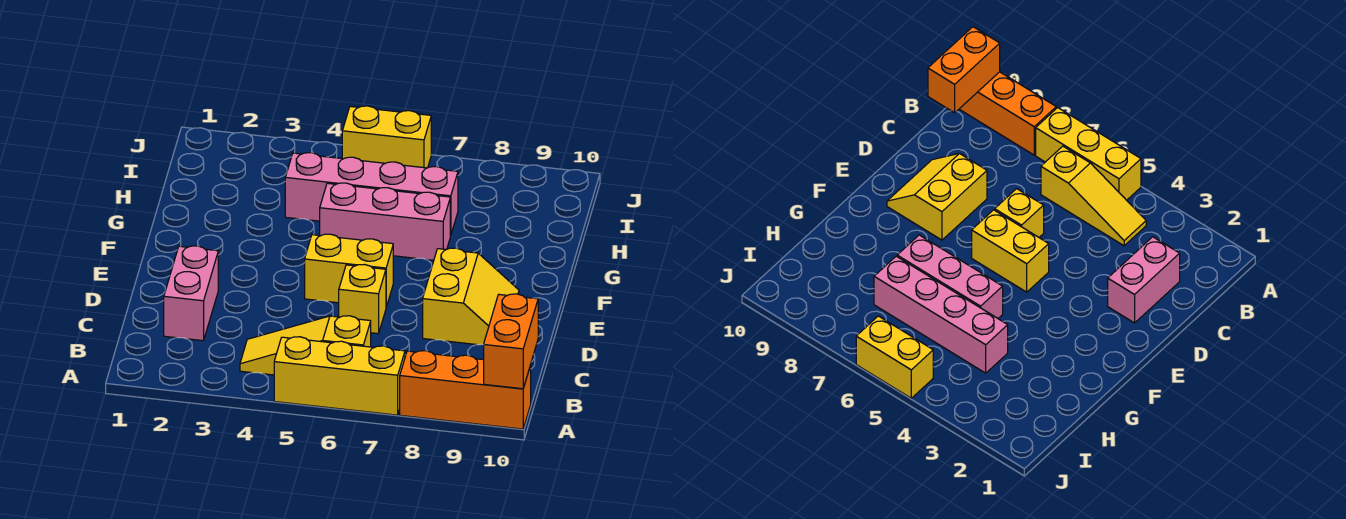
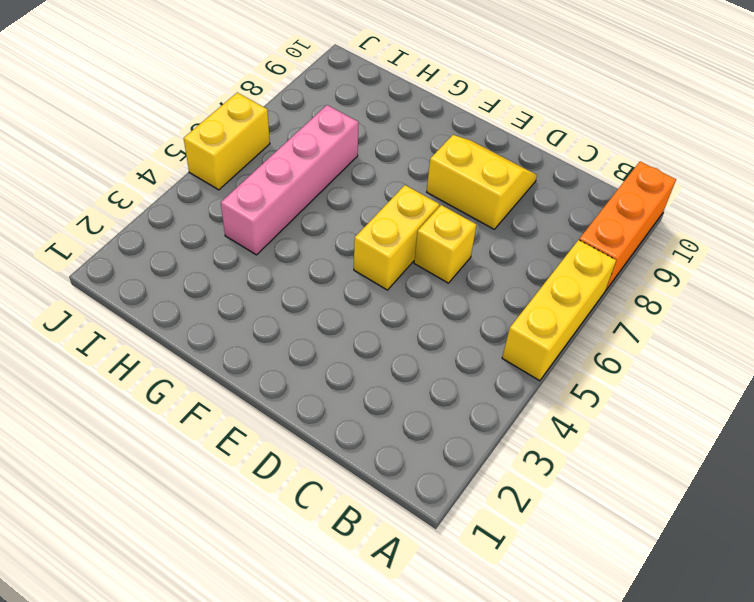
none -> yellow 1x3 slope [240,316,371,375]
none -> pink 1x2 brick [164,246,218,341]

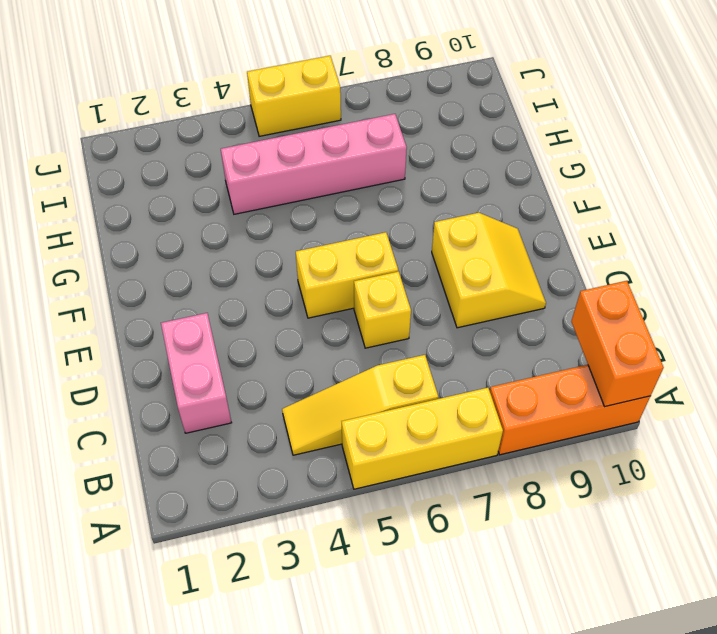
none -> pink 1x3 brick [320,183,450,260]

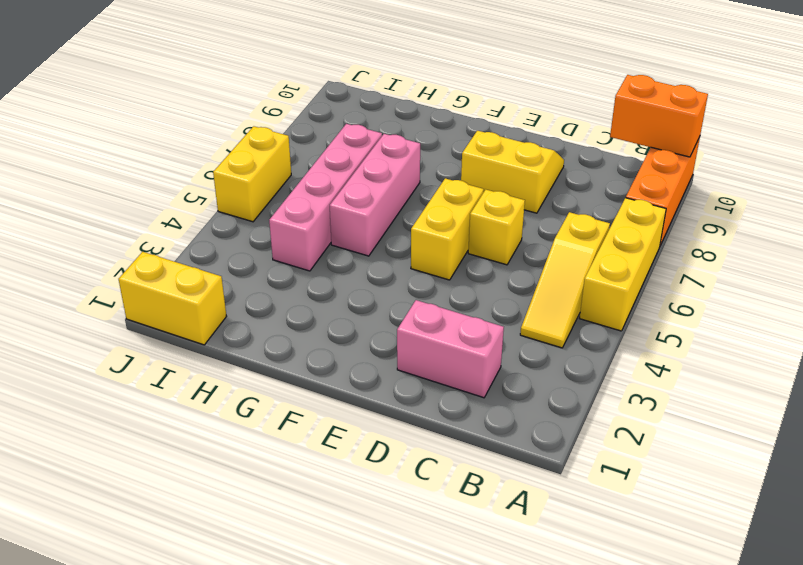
yellow 1x2 brick [119,252,227,345] -> none

